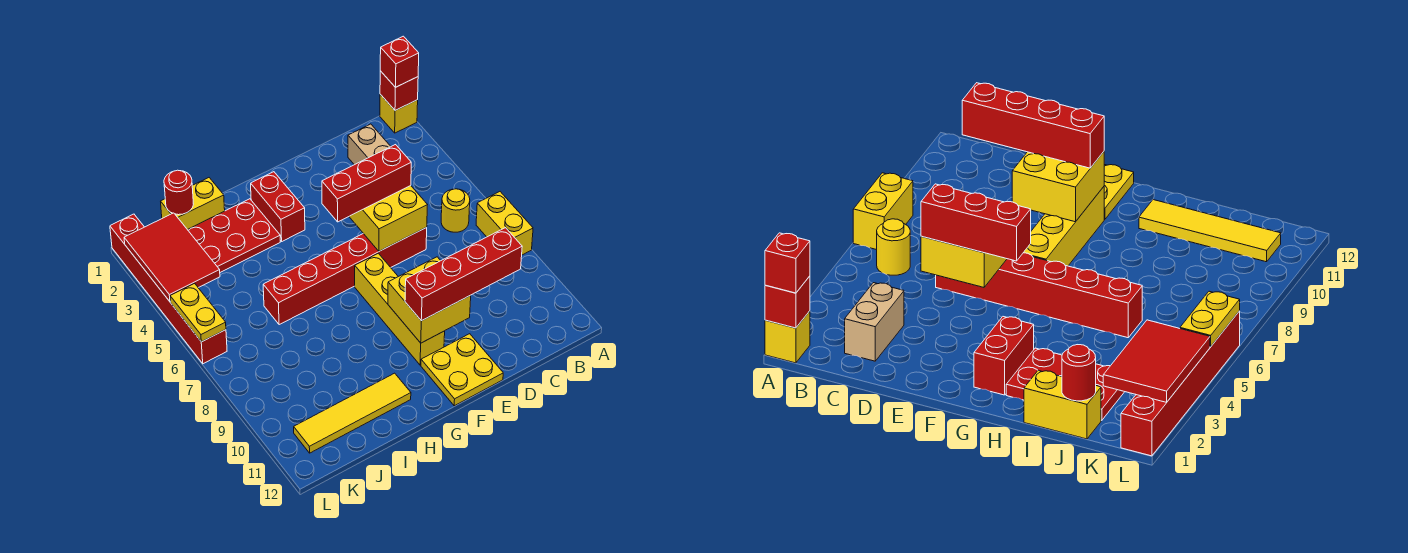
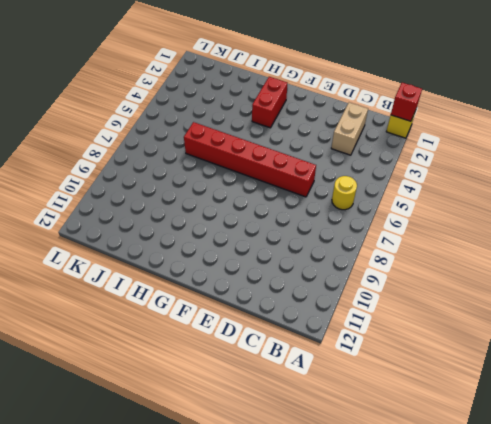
none -> yellow 1x2 brick [476,192,533,255]
none -> yellow 2x2 plate [421,334,503,406]
none -> yellow 1x4 brick [355,253,445,365]

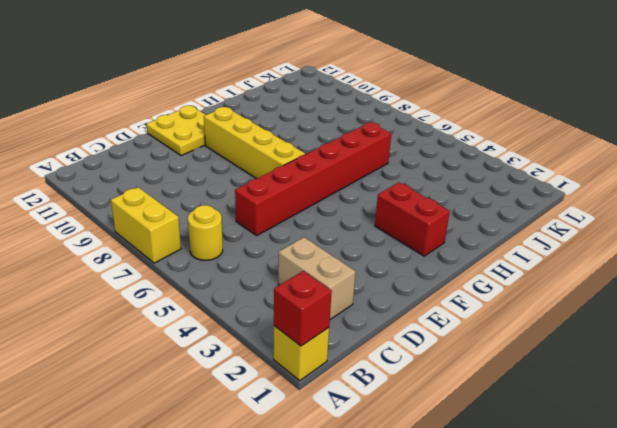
none -> red 2x3 plate [188,199,280,272]
none -> yellow 1x4 tile [294,373,411,453]
none -> yellow 1x2 brick [161,178,225,230]

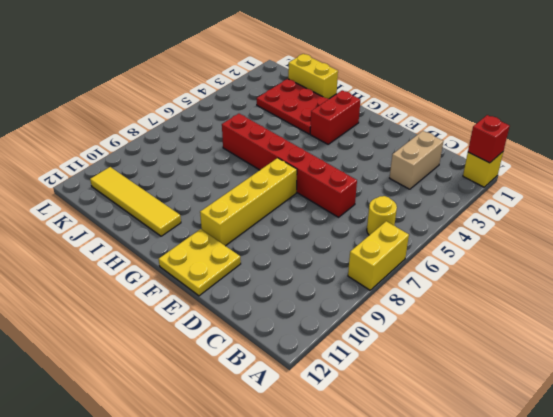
none -> red 1x6 brick [110,214,227,364]
none -> yellow 2x2 brick [349,186,427,251]
none -> yellow 2x2 brick [388,257,471,343]

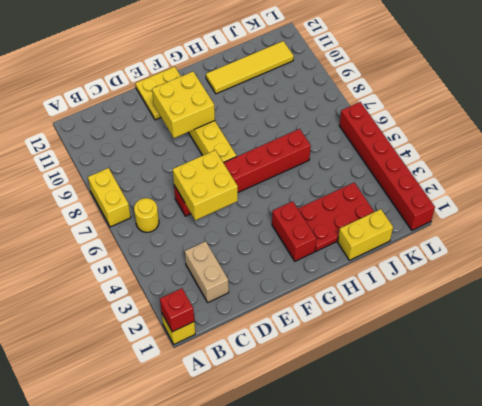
none -> red 1x1 round brick [164,170,193,215]
none -> red 2x3 tile [124,213,220,302]
none -> yellow 1x2 plate [170,283,226,342]

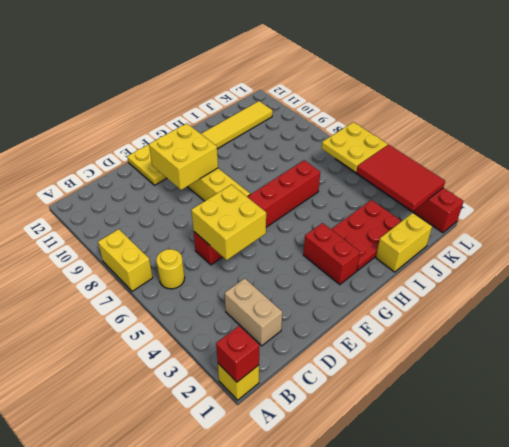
yellow 2x2 plate [322,122,388,172] -> yellow 1x2 plate [170,283,226,342]
none -> red 1x1 round brick [164,170,193,215]
none -> red 1x1 brick [380,36,419,87]
none -> red 1x4 brick [405,228,522,321]

